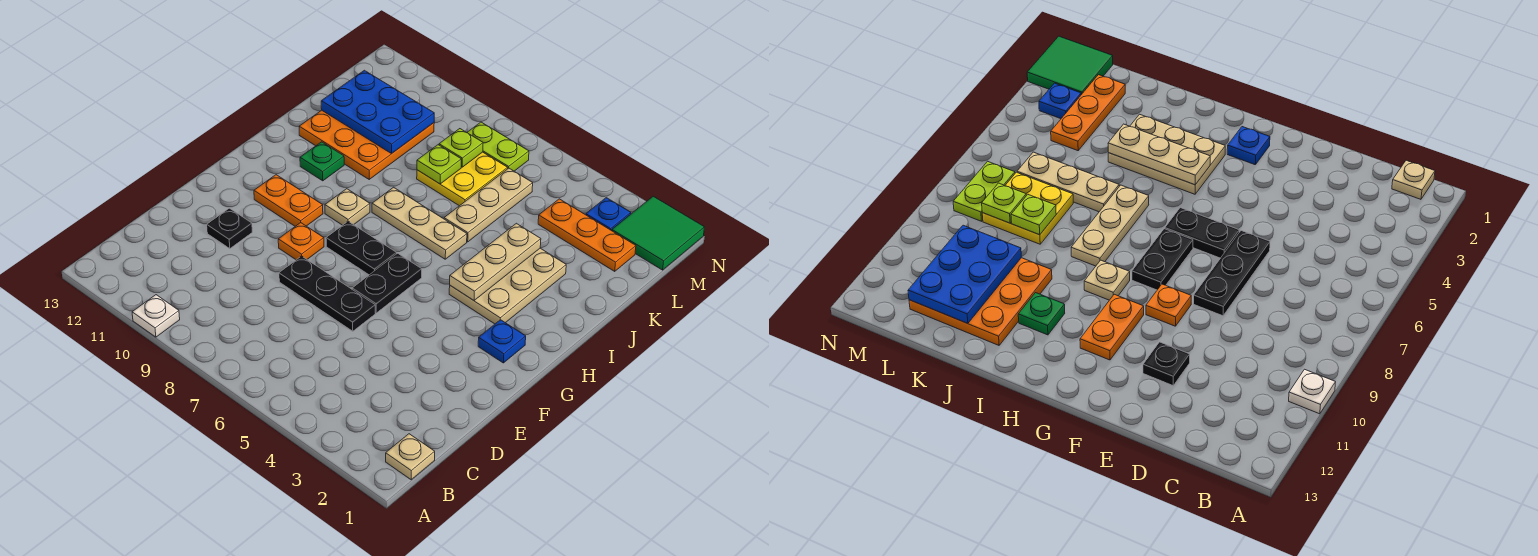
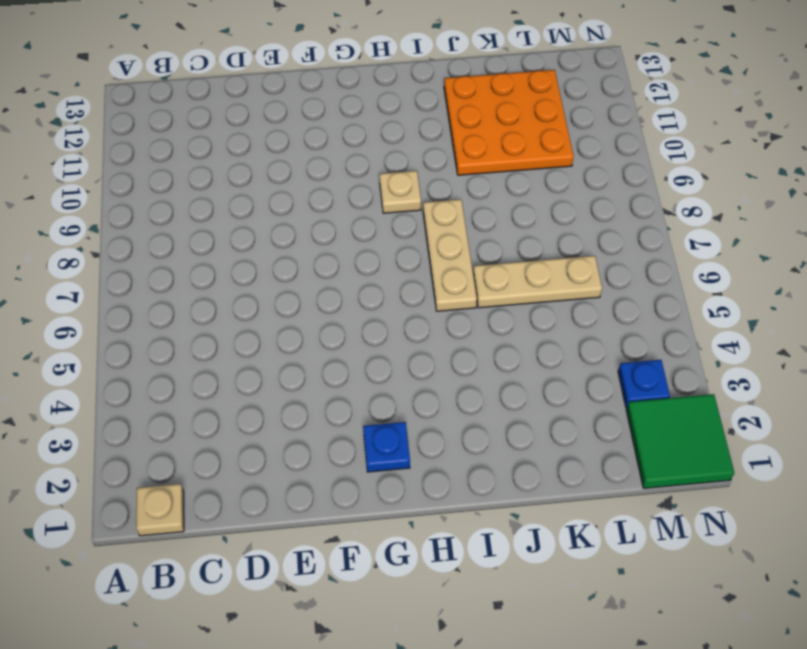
none -> white 1x1 plate [132,295,180,337]
none -> black 1x3 plate [279,256,375,331]
none -> black 1x1 plate [207,208,252,249]

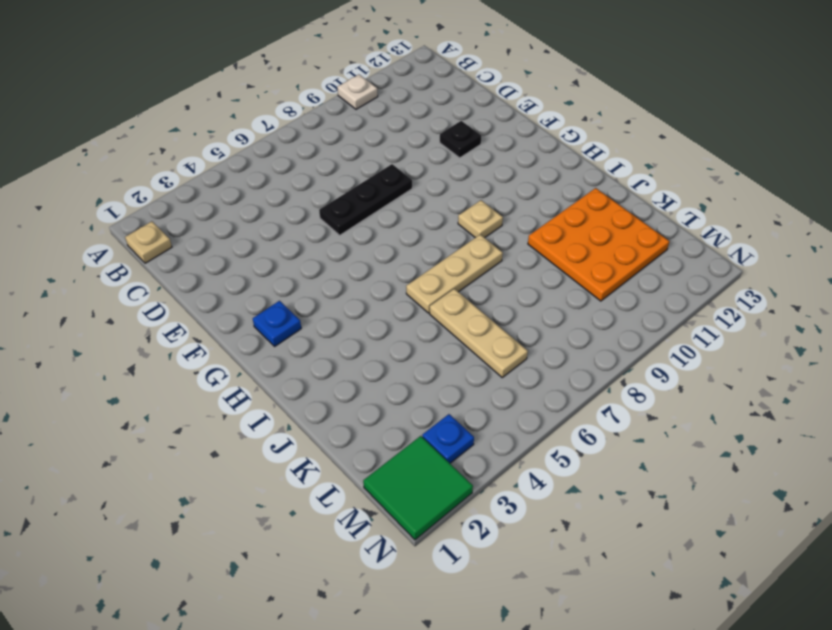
none -> black 1x2 plate [352,253,422,313]
none -> orange 1x1 plate [278,223,324,260]
none -> black 1x2 plate [326,221,397,275]

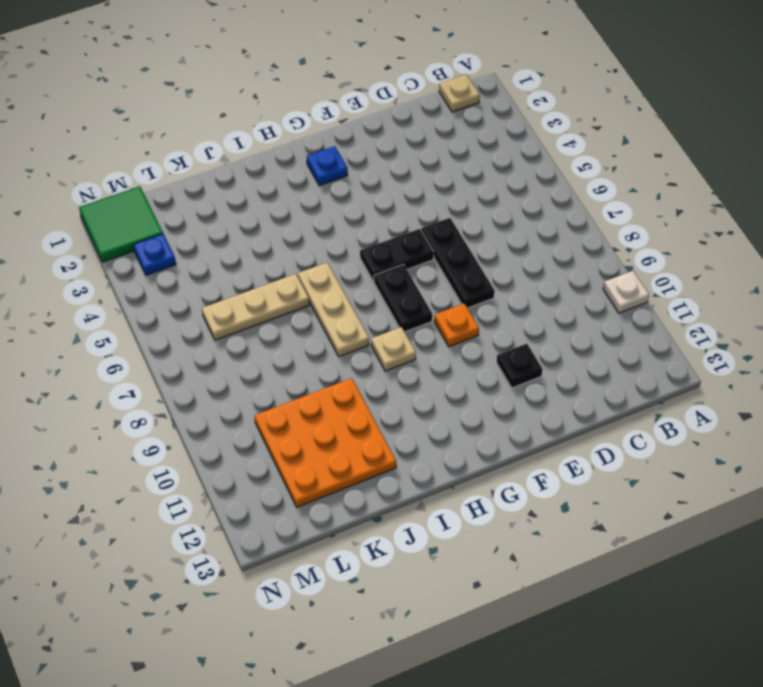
none -> orange 1x2 plate [254,175,323,226]
none -> tan 2x3 plate [449,248,566,324]
none -> green 1x1 plate [300,142,344,181]

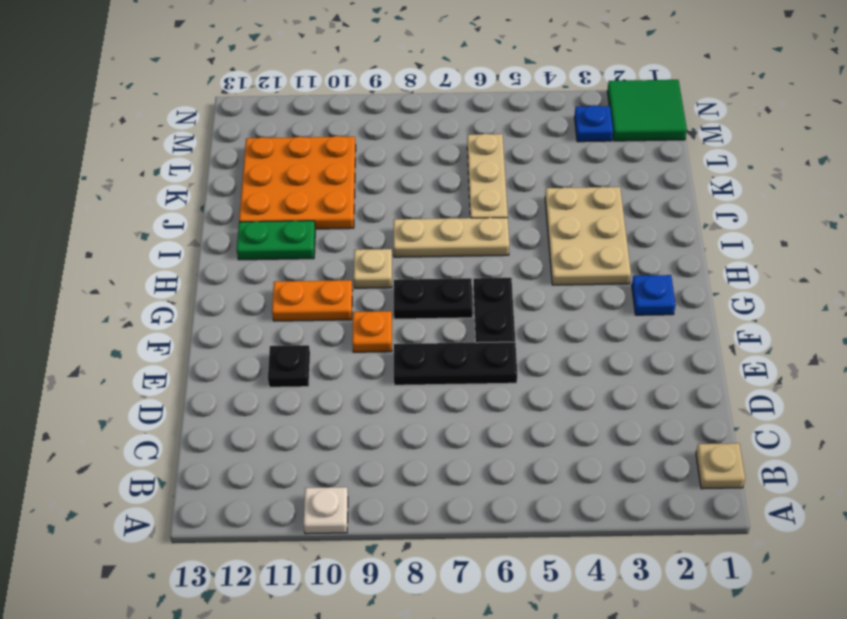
green 1x2 plate [237,221,315,260] -> green 1x1 plate [300,142,344,181]
none -> yellow 2x2 plate [417,152,508,206]
none -> orange 1x3 plate [538,199,636,271]
none -> lime 1x2 plate [467,122,529,171]

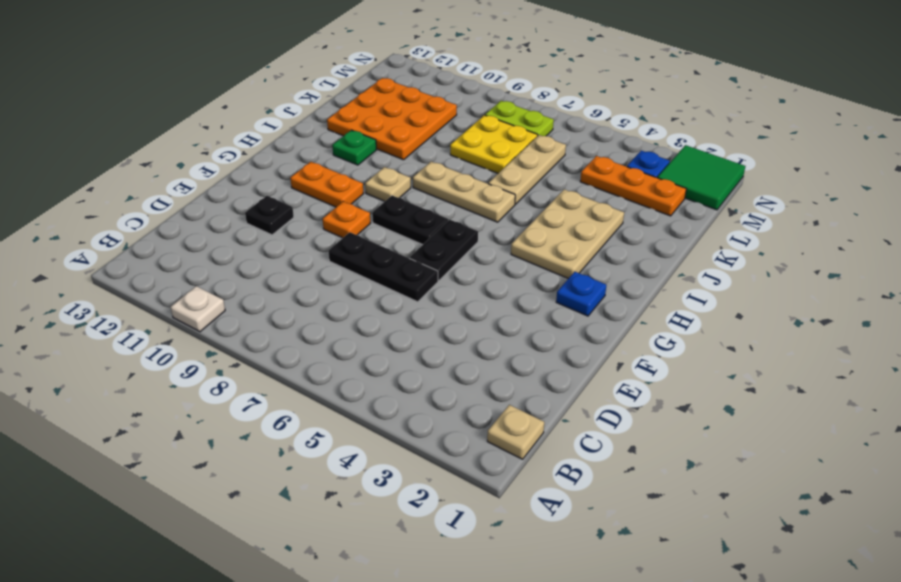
none -> tan 1x3 plate [450,223,541,300]
none -> lime 1x1 plate [417,145,461,184]
none -> blue 2x3 plate [321,70,434,153]

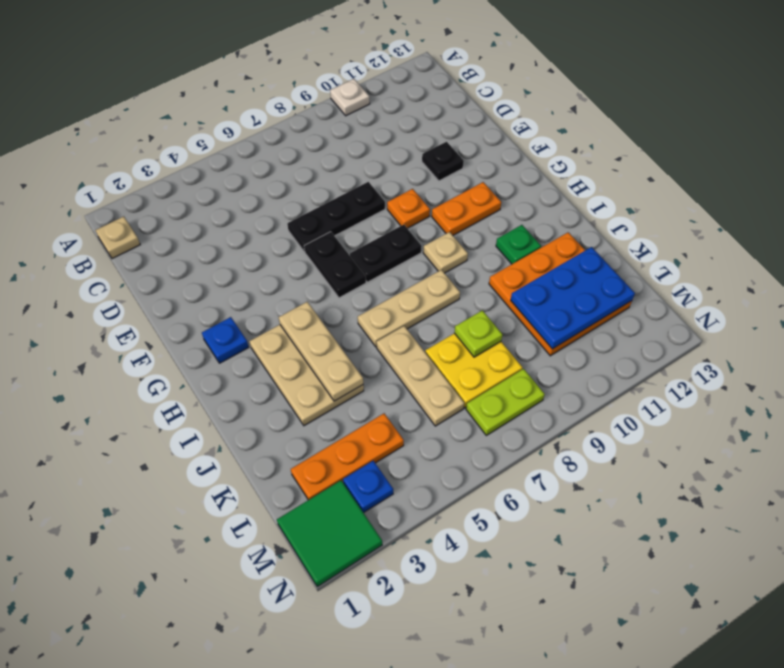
none -> lime 1x1 plate [439,129,483,167]

